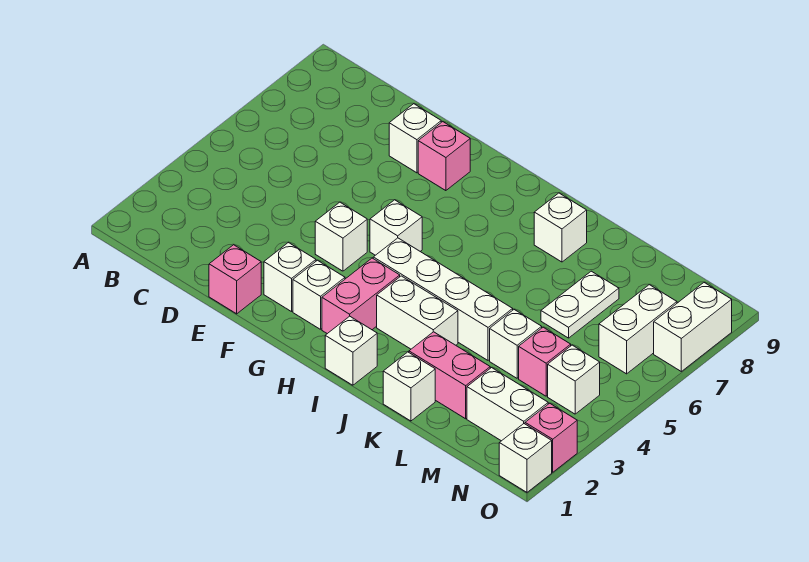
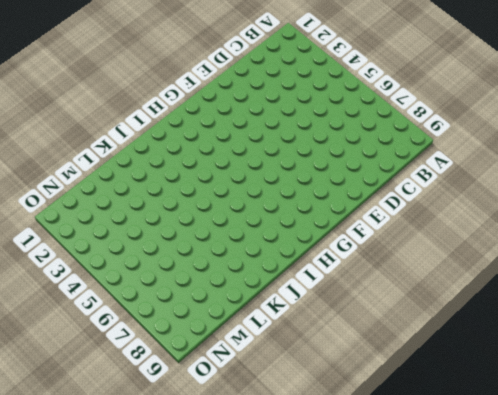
none -> pink 1x1 brick [209,245,261,314]
none -> white 1x1 brick [389,104,441,173]
none -> white 1x1 brick [264,243,316,312]

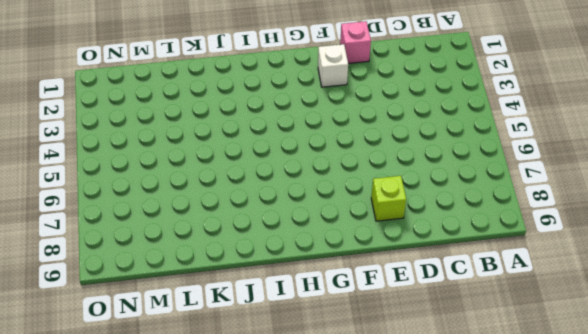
lime 1x1 brick [371,176,406,221] -> white 1x1 brick [389,104,441,173]
none -> white 1x1 brick [315,202,367,271]
none -> pink 1x1 brick [418,122,470,191]
none -> white 1x1 brick [293,260,345,329]

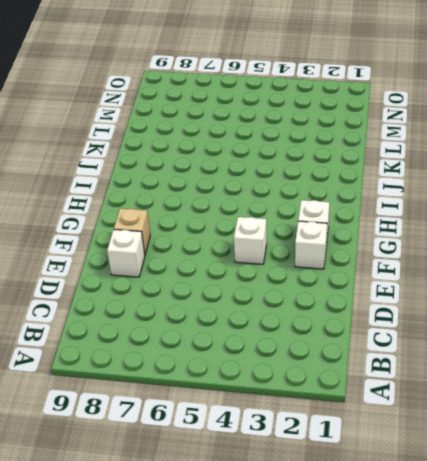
tan 1x1 brick [114,208,150,254] -> pink 1x1 brick [418,122,470,191]
none -> pink 1x1 brick [209,245,261,314]
none -> white 1x1 brick [370,200,422,255]
none -> pink 1x2 brick [322,258,400,334]

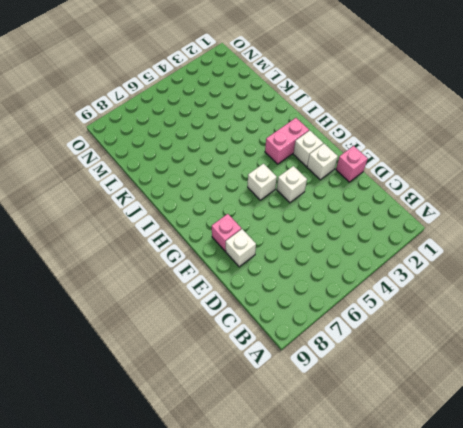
none -> white 1x4 brick [373,238,513,360]
none -> white 1x1 brick [325,316,377,385]
none -> white 1x2 brick [377,276,458,349]

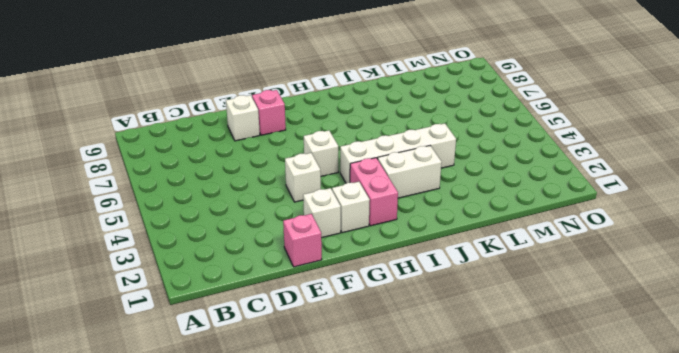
none -> white 1x1 brick [325,316,377,385]
none -> white 1x1 brick [534,193,587,262]
none -> white 1x1 brick [383,352,435,421]

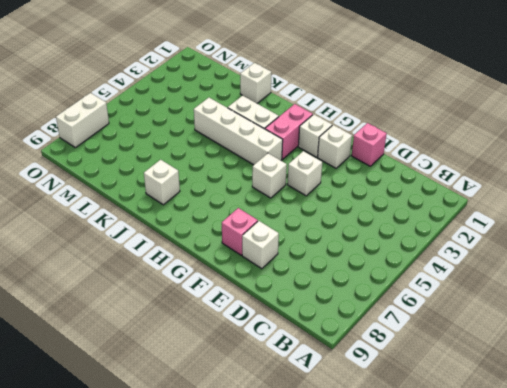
none -> white 1x1 brick [325,316,377,385]
none -> pink 1x2 brick [409,332,490,419]
none -> white 1x1 brick [490,310,542,378]

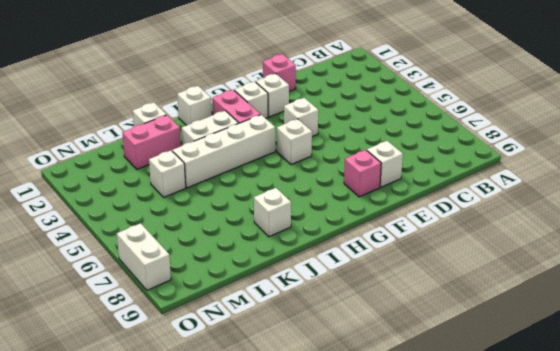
none -> white 1x2 plate [541,271,619,338]
none -> white 1x2 brick [467,368,548,441]
none -> pink 1x1 brick [519,327,571,396]

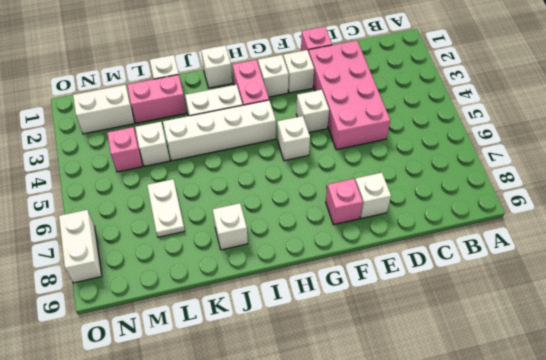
pink 2x4 brick [309,40,390,150] -> none
none -> white 1x1 brick [548,345,600,414]
none -> white 1x2 brick [599,285,677,374]
none -> white 1x1 brick [499,424,552,492]

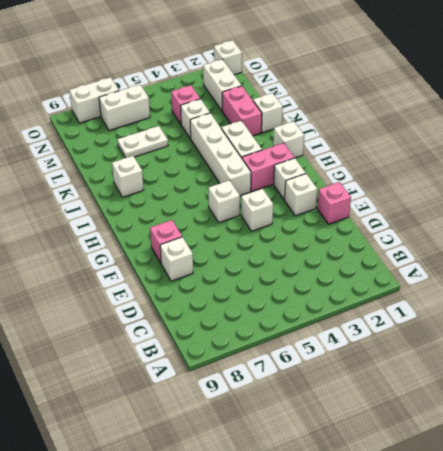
none -> white 1x1 brick [548,345,600,414]
none -> pink 1x1 brick [525,403,577,472]

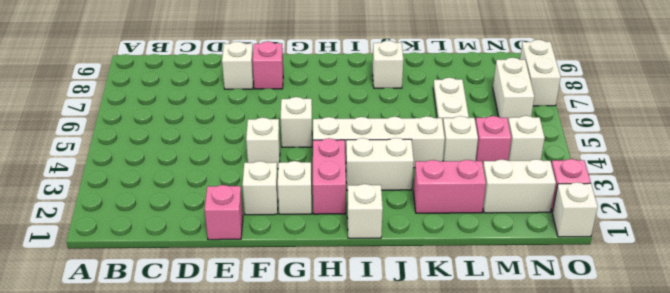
none -> white 1x1 brick [383,352,435,421]

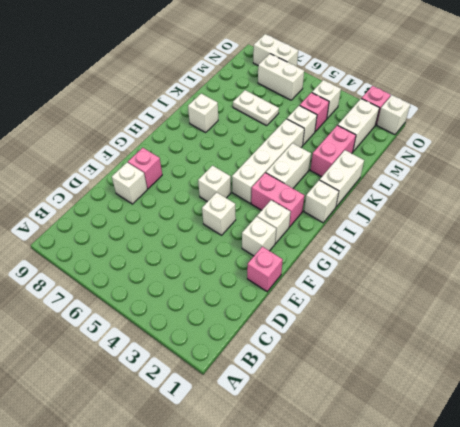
white 1x2 brick [320,150,364,207] -> white 1x1 brick [383,352,435,421]

